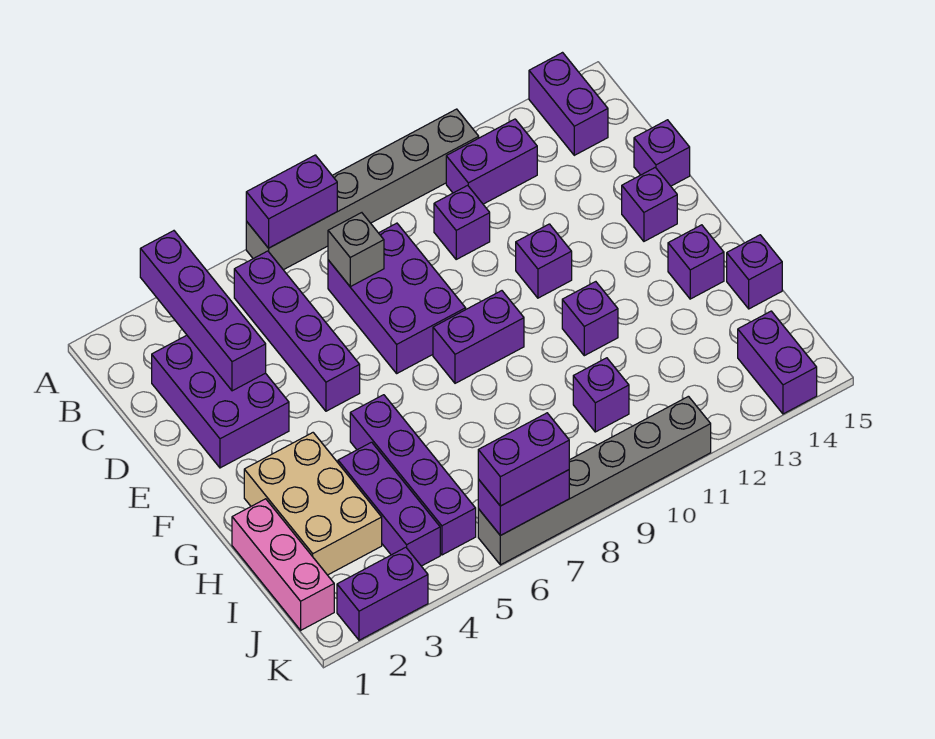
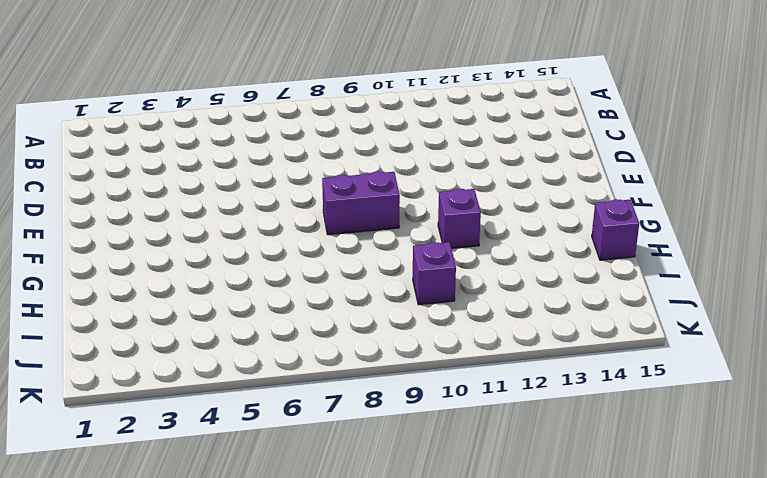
none -> grey 1x6 brick [246,109,479,270]
none -> purple 1x2 brick [529,53,608,155]
none -> purple 1x4 brick [234,251,360,411]

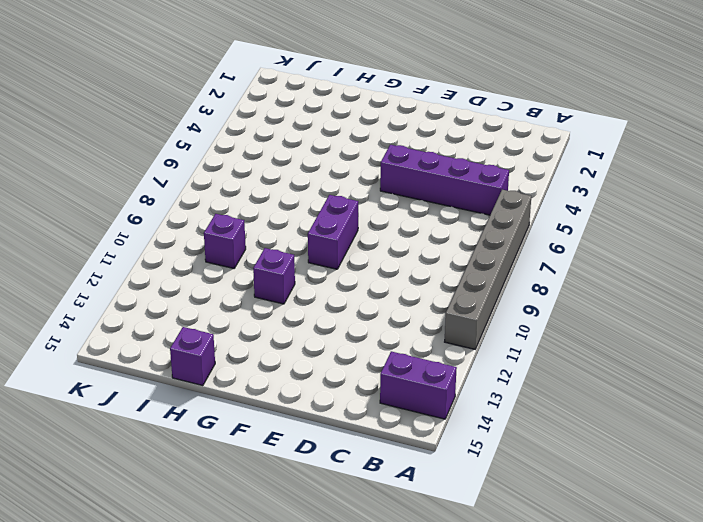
none -> purple 1x2 brick [446,119,537,204]
none -> purple 2x3 brick [152,335,289,468]
none -> purple 2x3 brick [328,223,466,373]

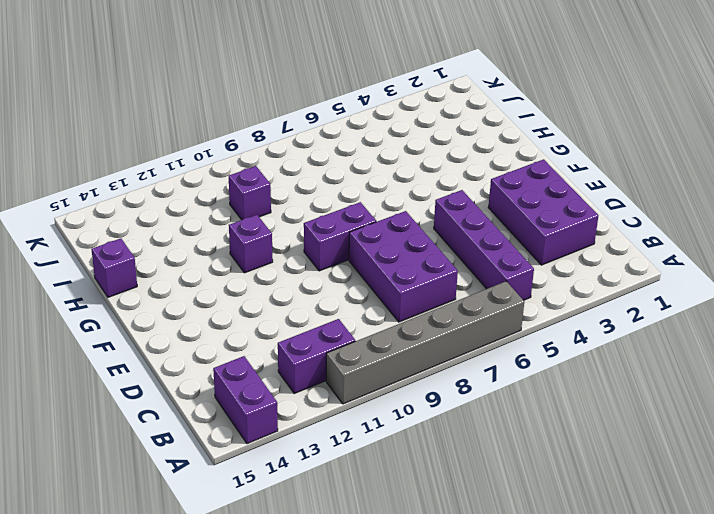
none -> purple 1x1 brick [434,185,490,259]
none -> purple 1x1 brick [634,120,690,186]
none -> purple 1x1 brick [516,224,572,298]

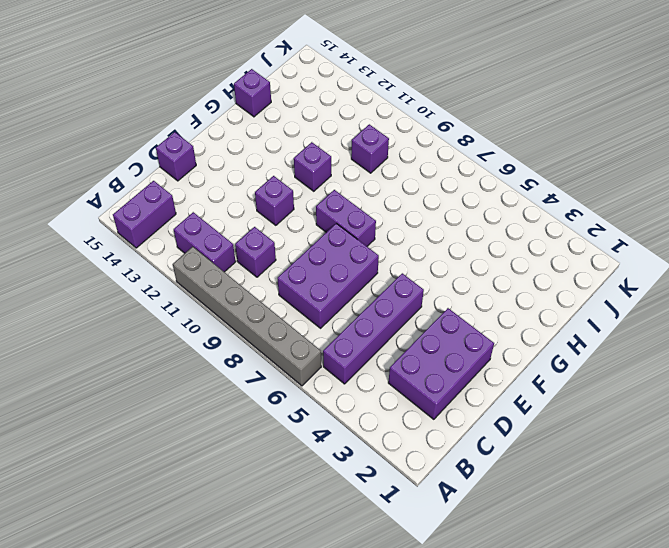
none -> purple 1x1 brick [622,167,677,241]
none -> tan 2x3 brick [244,433,382,575]
none -> purple 1x4 brick [350,395,476,555]

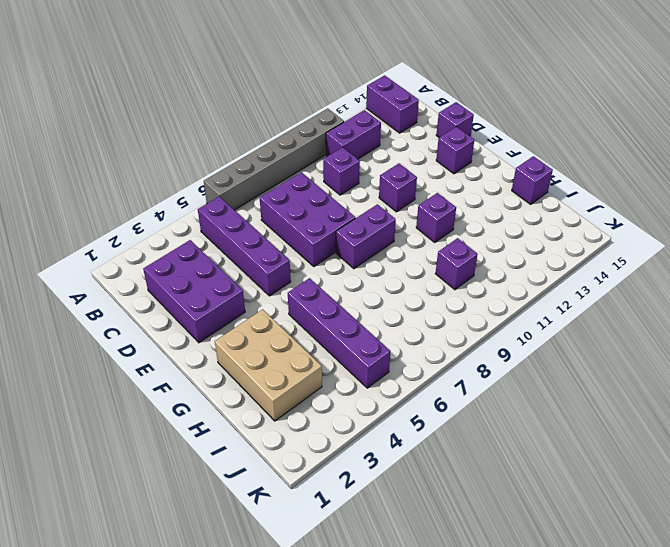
none -> purple 1x1 brick [668,225,724,299]
none -> pink 1x3 brick [232,499,334,630]
none -> purple 1x3 brick [338,442,440,566]

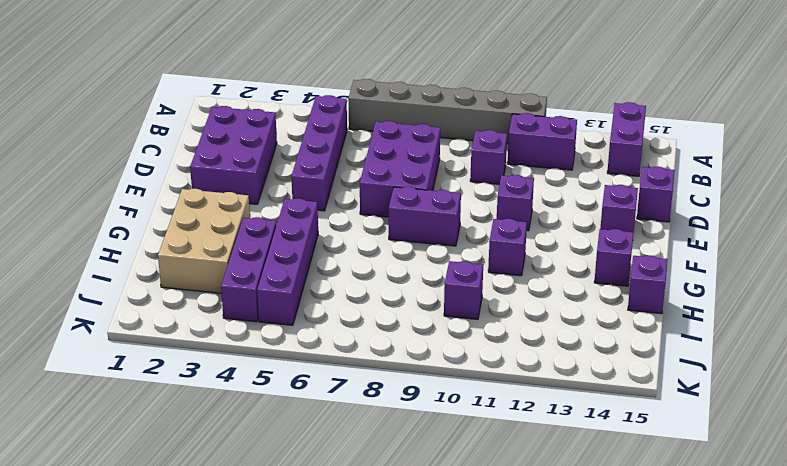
none -> pink 1x3 brick [232,499,334,630]
none -> purple 1x2 brick [738,311,817,414]
none -> purple 1x2 brick [337,547,428,640]

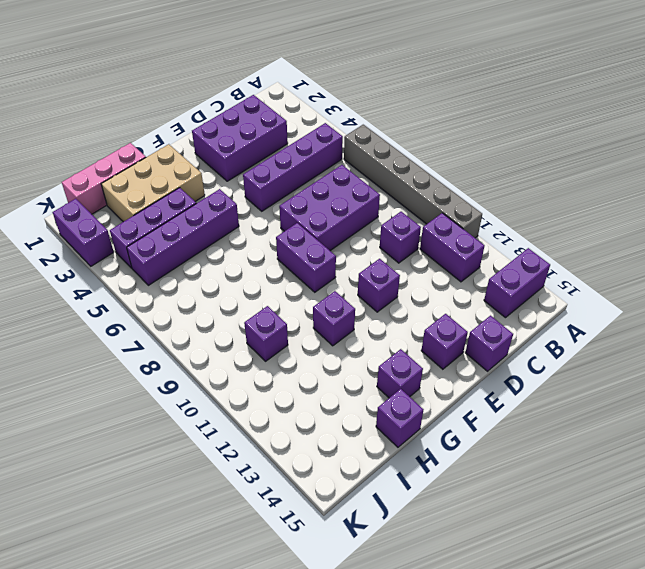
none -> purple 1x2 brick [738,311,817,414]
none -> grey 1x6 brick [478,396,711,565]
none -> purple 1x4 brick [140,231,266,391]

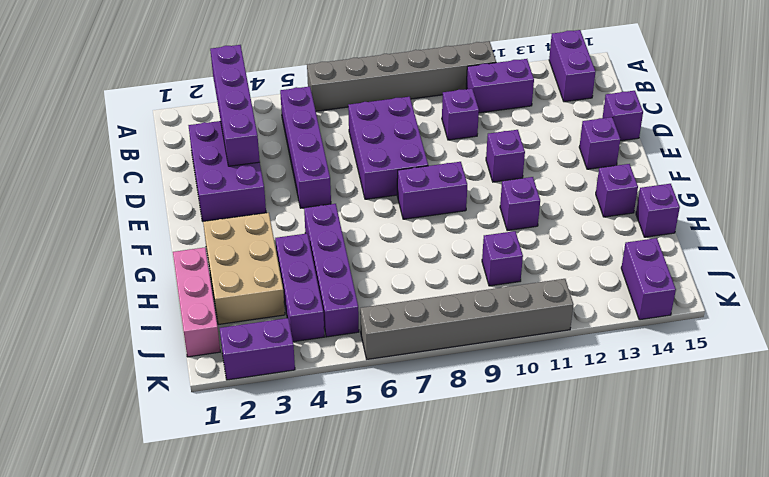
none -> purple 1x2 brick [246,155,337,248]
none -> grey 1x1 brick [328,213,384,287]
none -> purple 1x2 brick [478,470,569,536]

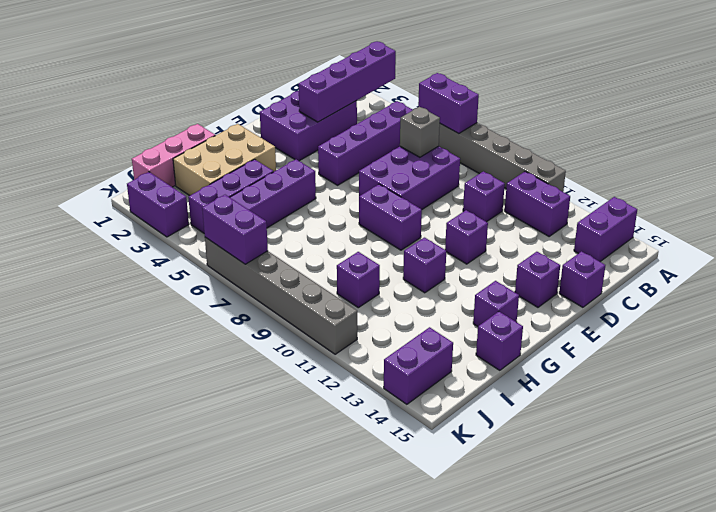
none -> purple 1x2 brick [478,413,569,506]

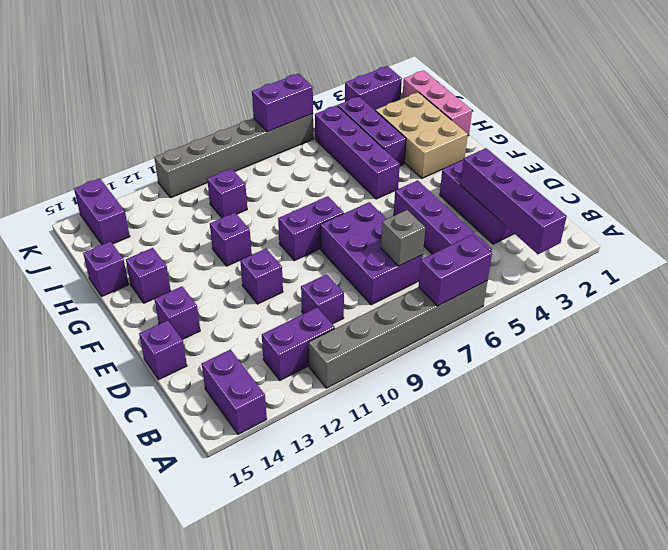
none -> purple 1x2 brick [478,413,569,506]

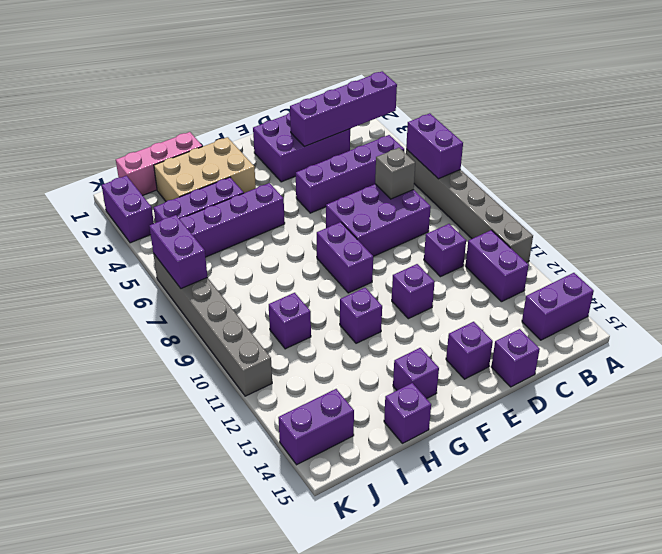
none -> purple 1x2 brick [478,413,569,506]

